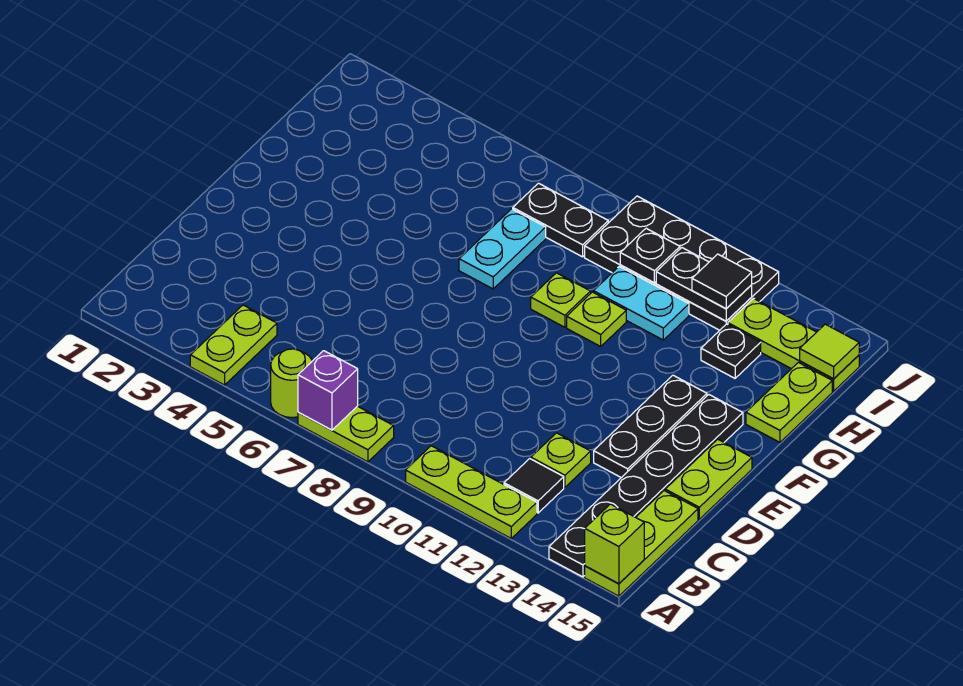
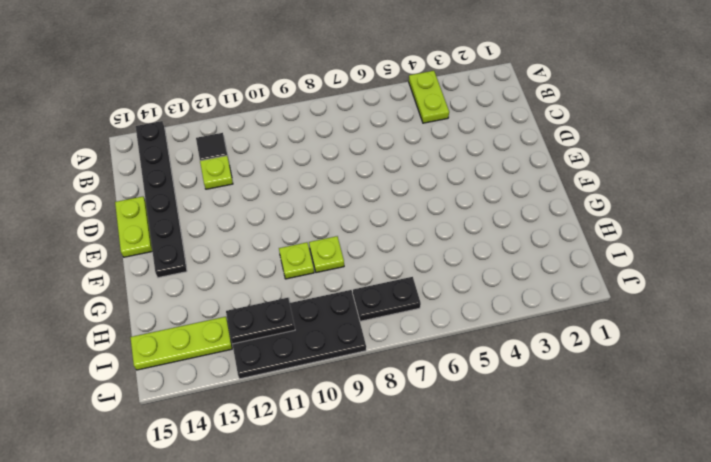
none -> lime 1x1 round brick [271,349,312,418]
none -> lime 1x2 plate [298,406,394,462]
none -> lime 1x3 plate [406,446,537,538]

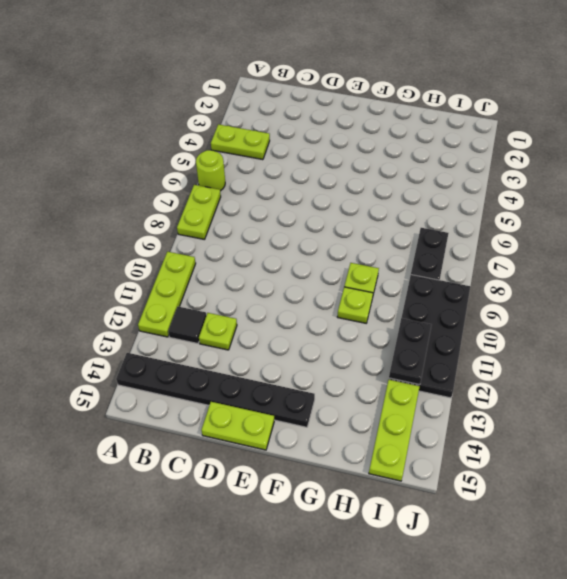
none -> lime 1x3 plate [585,491,698,596]
none -> black 1x3 plate [594,375,707,478]
none -> cyan 1x2 plate [459,209,546,289]

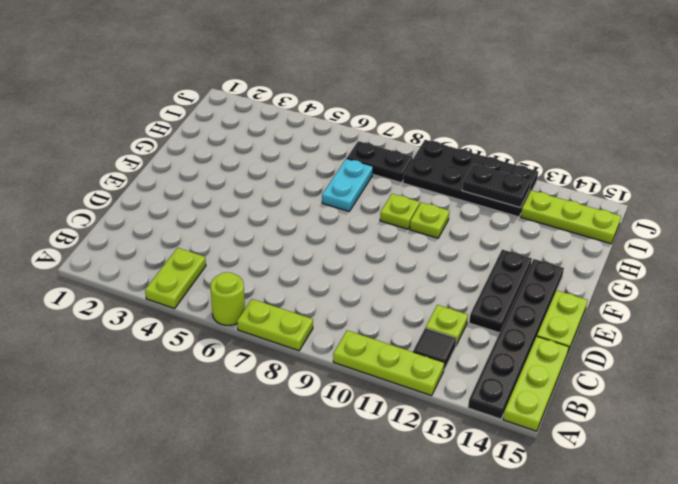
none -> lime 1x2 plate [746,362,832,442]
none -> cyan 1x2 plate [594,267,689,340]
none -> black 1x1 plate [701,324,761,378]

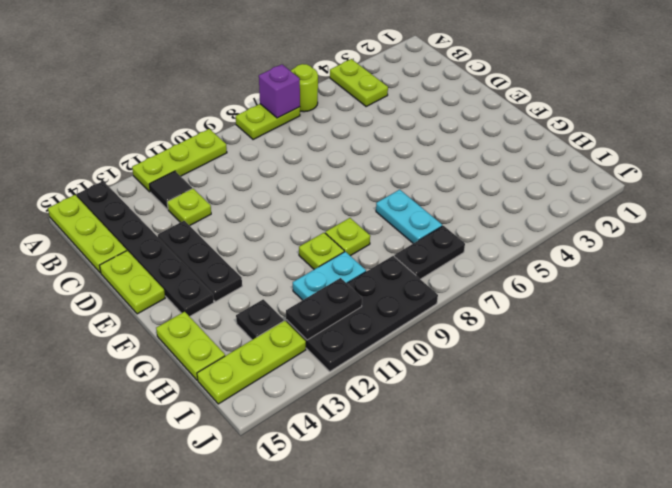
none -> lime 1x1 brick [585,504,644,584]
none -> black 1x1 plate [620,228,680,283]
none -> lime 1x1 tile [800,324,859,379]

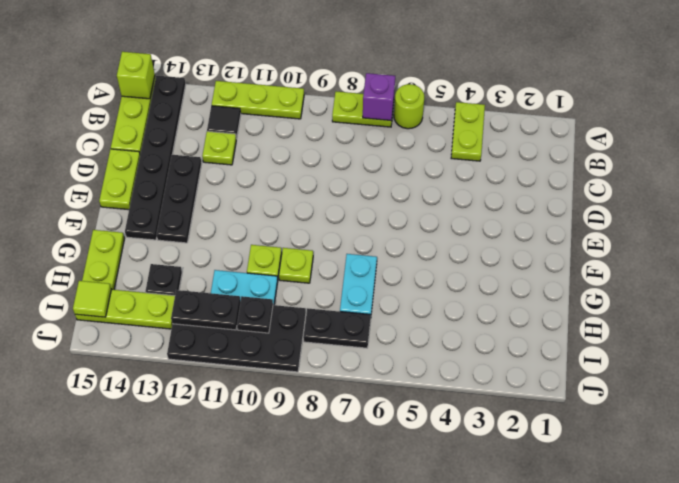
none -> black 1x1 tile [692,254,752,309]

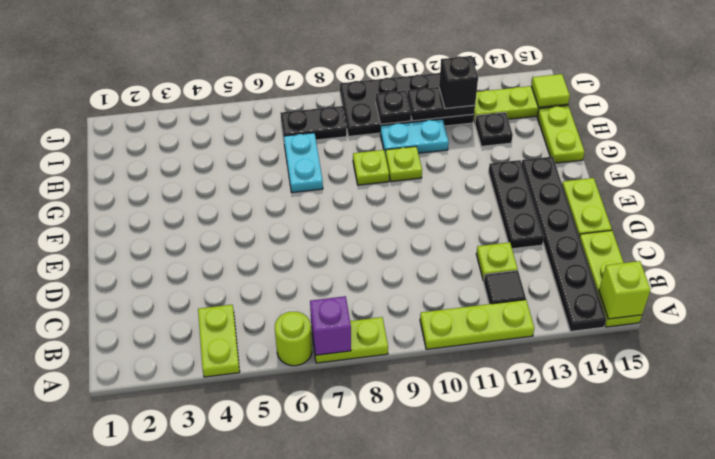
black 1x1 brick [439,56,478,108] -> black 1x1 tile [692,254,752,309]

